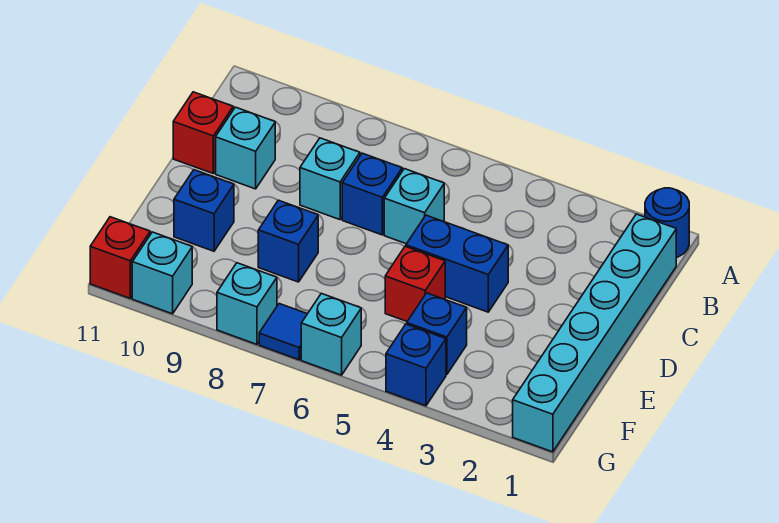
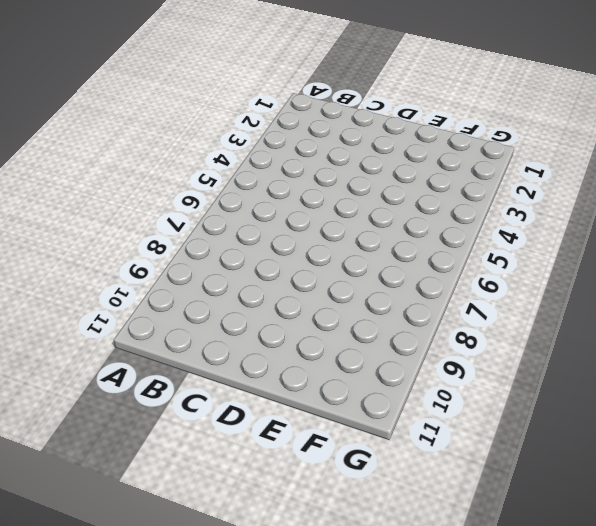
none -> blue 1x1 round brick [645,188,689,258]
none -> cyan 1x6 brick [513,214,676,452]
none -> cyan 1x1 brick [384,169,444,244]

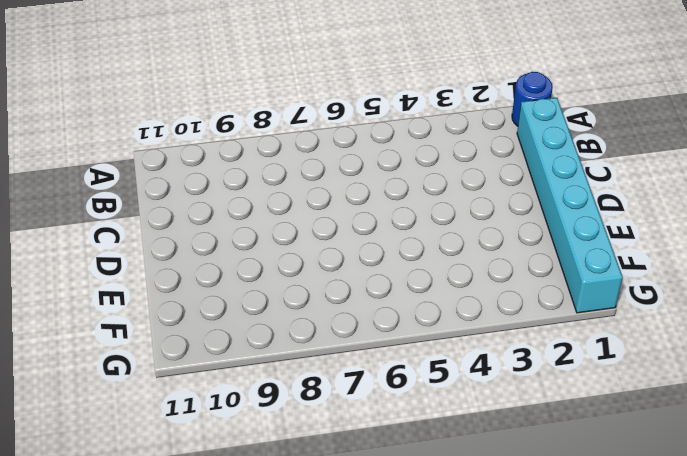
none -> cyan 1x1 brick [384,169,444,244]
none -> blue 1x1 brick [342,153,402,235]
none -> cyan 1x1 brick [300,138,360,220]

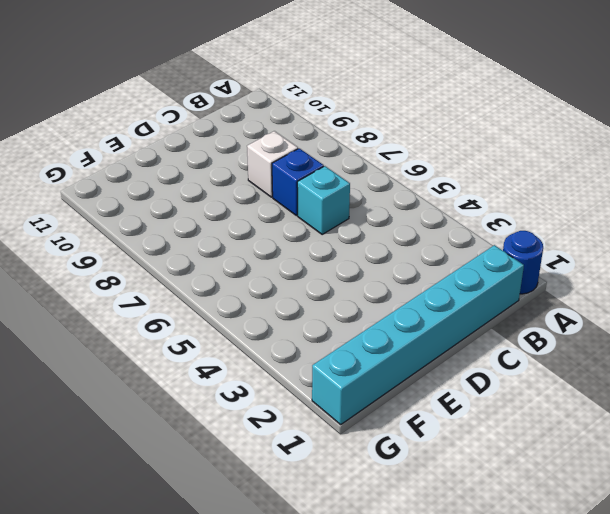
white 1x1 brick [247,131,298,197] -> cyan 1x1 brick [300,138,360,220]
none -> cyan 1x1 brick [216,107,275,189]
none -> red 1x1 brick [173,92,233,173]
none -> blue 1x2 brick [406,215,508,312]

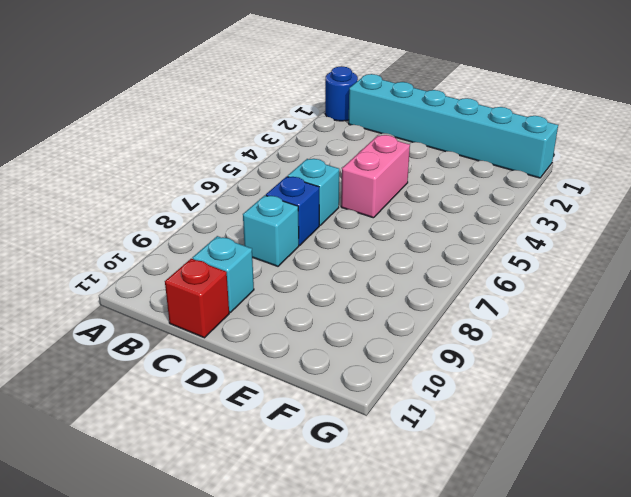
pink 1x2 brick [341,135,410,218] -> blue 1x2 brick [406,215,508,312]
none -> red 1x1 brick [385,246,445,321]
none -> blue 1x1 brick [258,200,318,282]
none -> blue 1x1 brick [174,170,234,251]

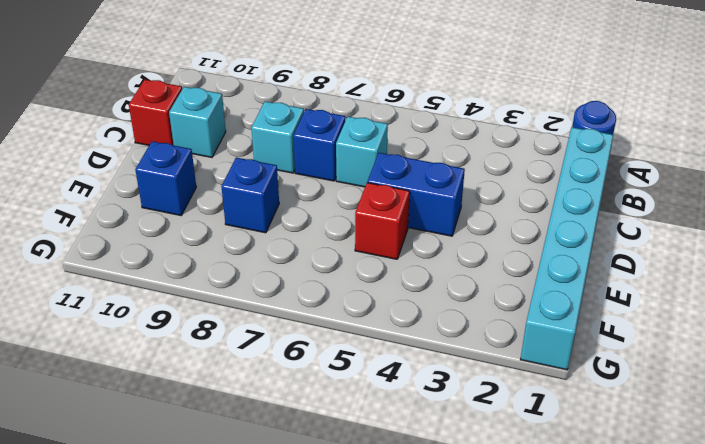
none -> blue 1x1 brick [407,293,467,375]
none -> blue 1x1 brick [386,324,446,406]
none -> cyan 1x1 brick [301,293,361,375]

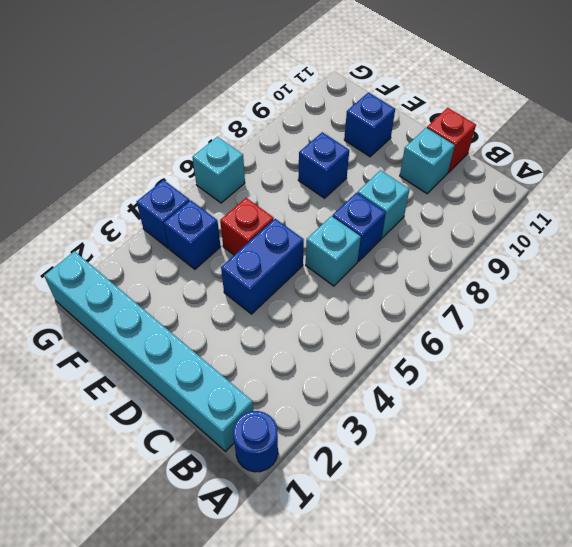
none -> blue 1x1 tile [259,304,307,360]
none -> cyan 1x1 brick [217,263,277,344]
none -> cyan 1x1 brick [132,232,192,314]

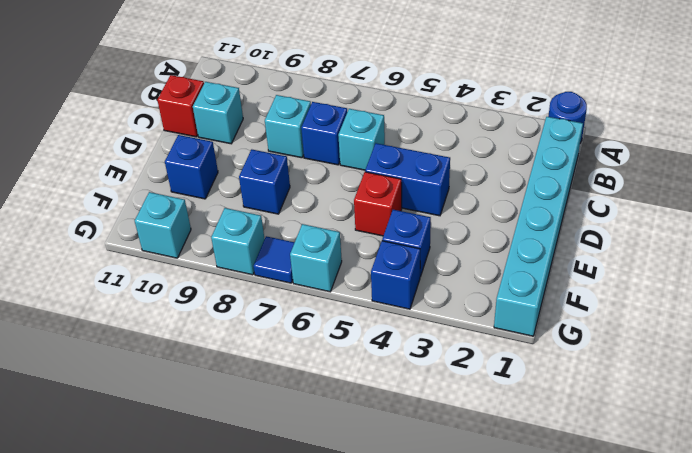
none -> red 1x1 brick [90,217,150,298]

